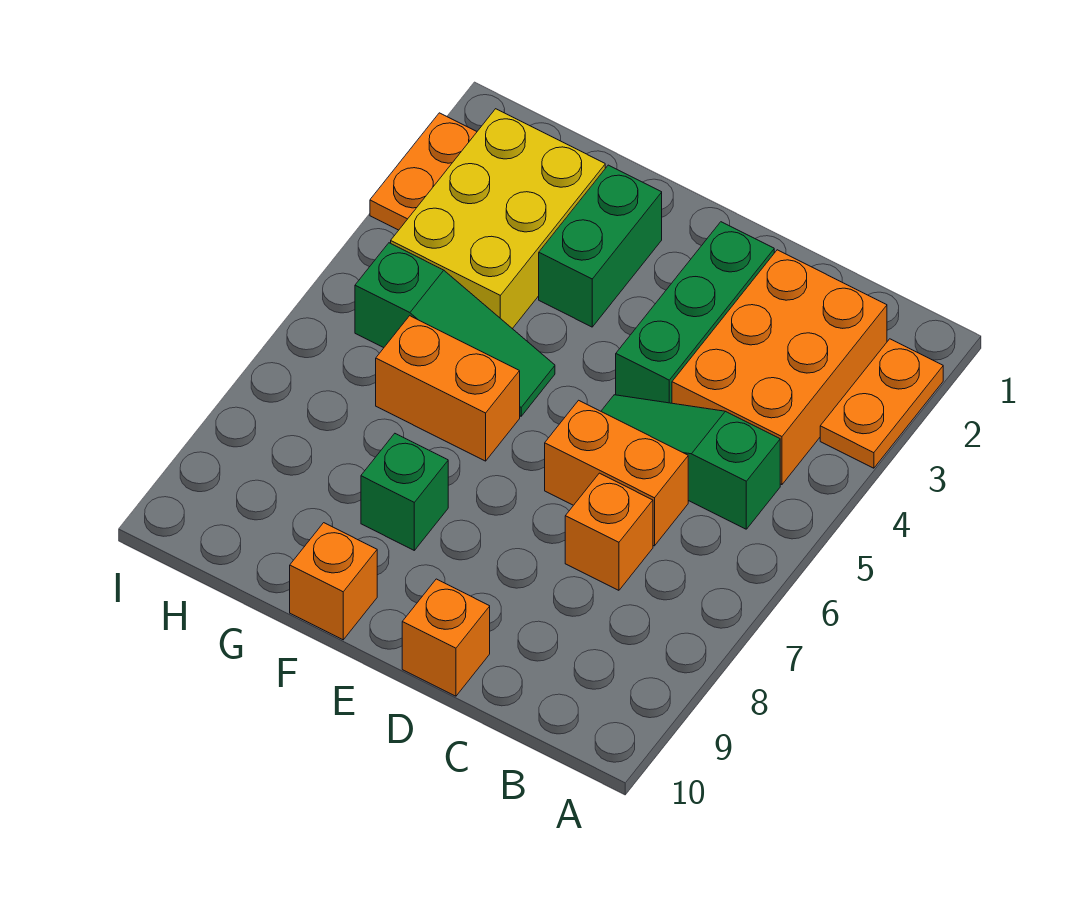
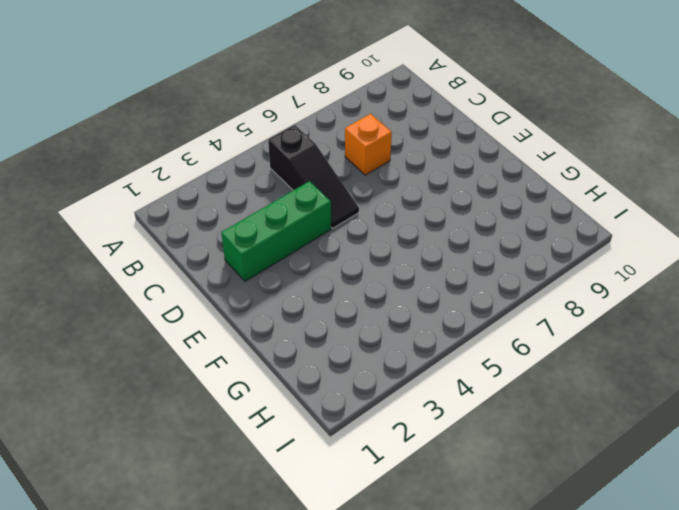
black 1x3 slope [268,125,359,228] -> green 1x3 slope [601,395,780,529]
none -> orange 1x2 plate [820,339,943,468]
none -> orange 2x3 brick [672,250,887,485]
none -> orange 1x2 brick [545,400,688,546]

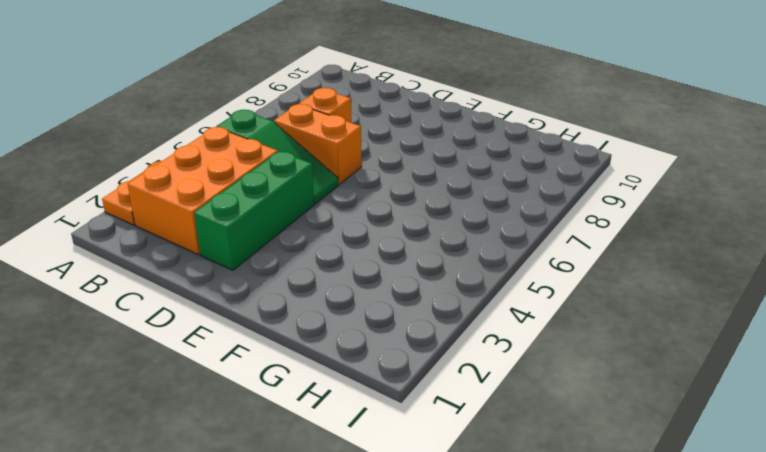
none -> orange 1x1 brick [402,579,490,696]
none -> green 1x2 brick [539,165,662,327]
none -> green 1x3 slope [355,243,555,416]

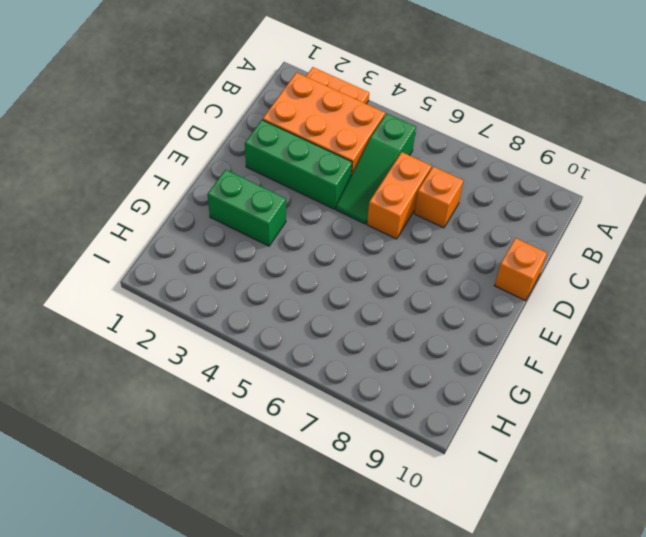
none -> green 1x3 slope [355,243,555,416]
none -> orange 1x2 brick [376,316,520,461]
none -> green 1x1 brick [361,434,448,550]

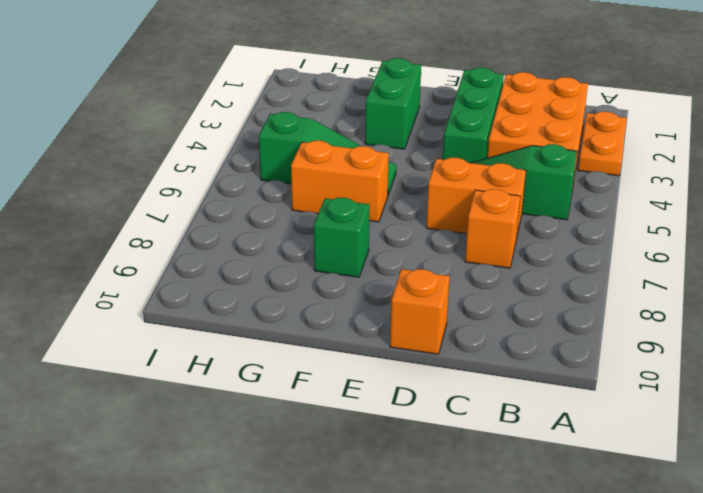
none -> orange 1x1 brick [290,523,377,640]
none -> yellow 2x3 brick [391,109,605,329]
none -> orange 1x2 plate [370,113,477,230]

